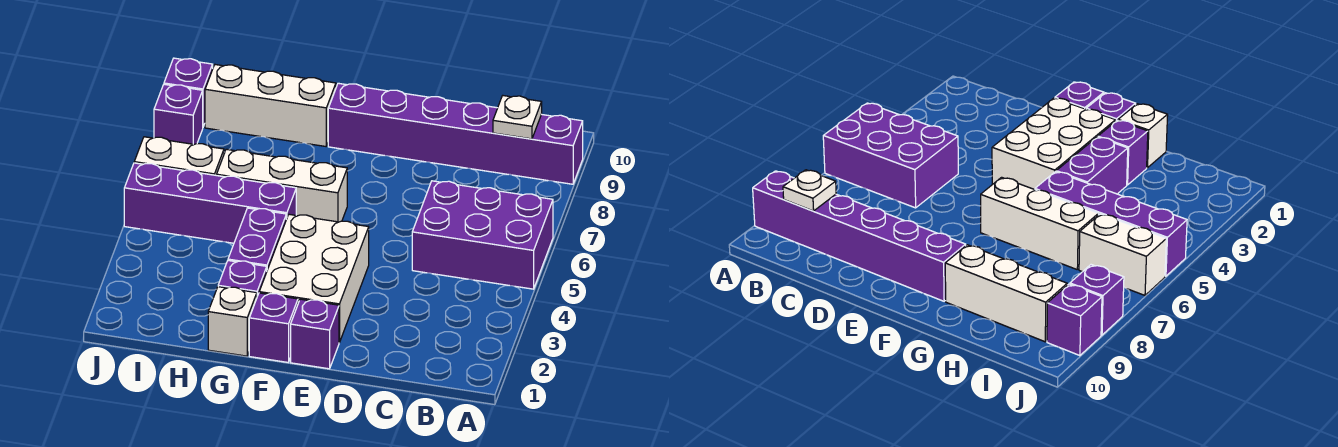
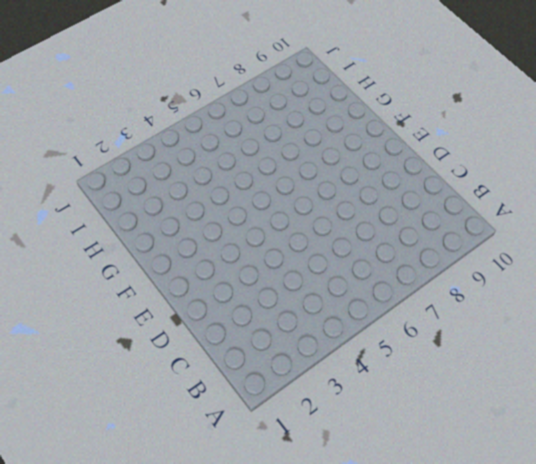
none -> purple 2x3 brick [412,181,553,289]
none -> purple 1x6 brick [328,83,583,184]
none -> purple 1x1 brick [291,299,339,369]

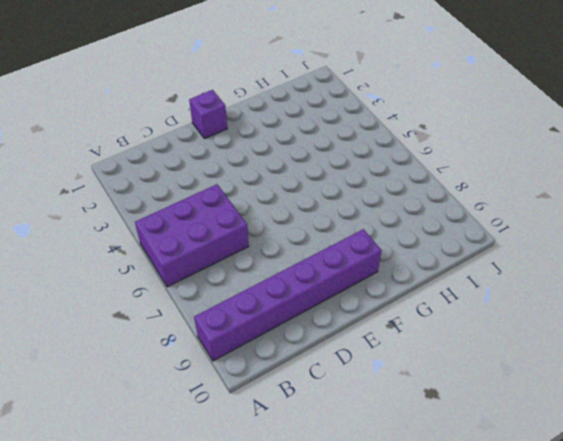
none -> white 2x3 brick [259,214,369,342]
none -> purple 1x1 brick [249,293,298,362]
none -> white 1x3 brick [217,149,347,222]

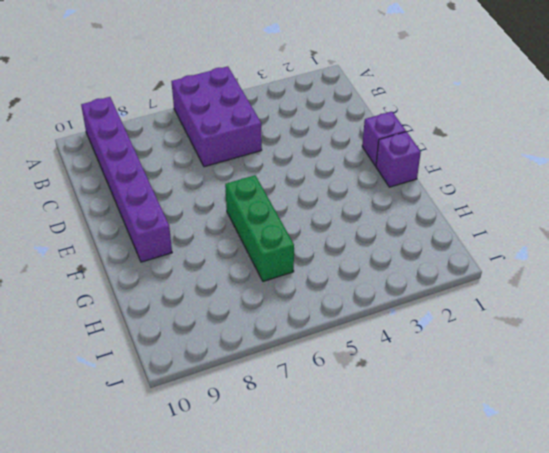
green 1x3 brick [225,175,294,282] -> white 1x3 brick [217,149,347,222]
none -> white 2x3 brick [259,214,369,342]
none -> white 1x1 brick [208,287,257,356]
none -> purple 1x1 brick [218,261,267,296]

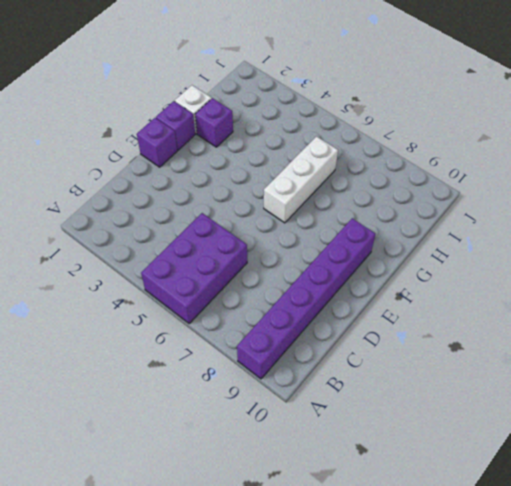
none -> white 2x3 brick [259,214,369,342]
none -> purple 1x2 brick [228,208,286,270]
none -> purple 1x4 brick [124,163,296,243]

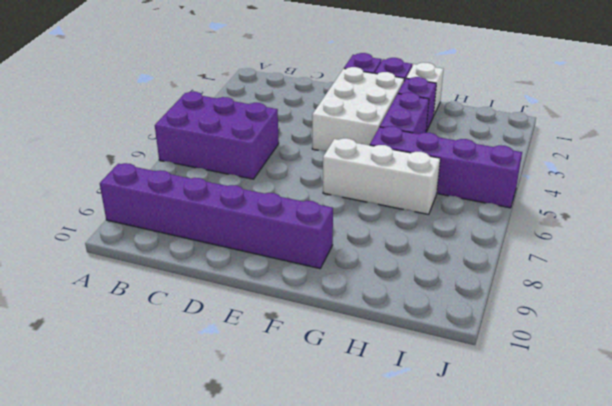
none -> white 1x3 brick [205,65,336,146]
none -> white 1x2 brick [134,137,224,176]
none -> purple 1x1 brick [154,84,203,144]

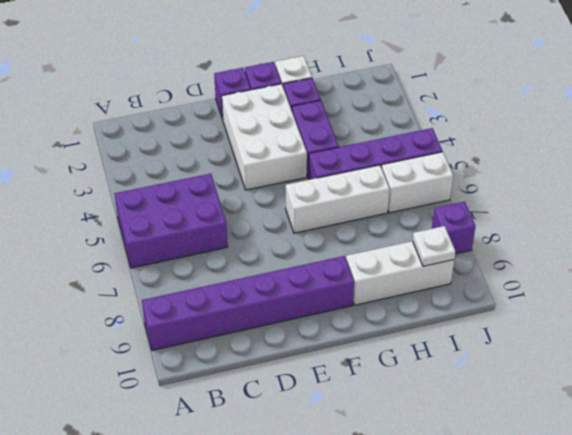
white 1x1 plate [413,226,455,266] -> white 1x1 plate moved to [493,96,542,139]
none -> purple 1x1 brick [164,58,213,127]

